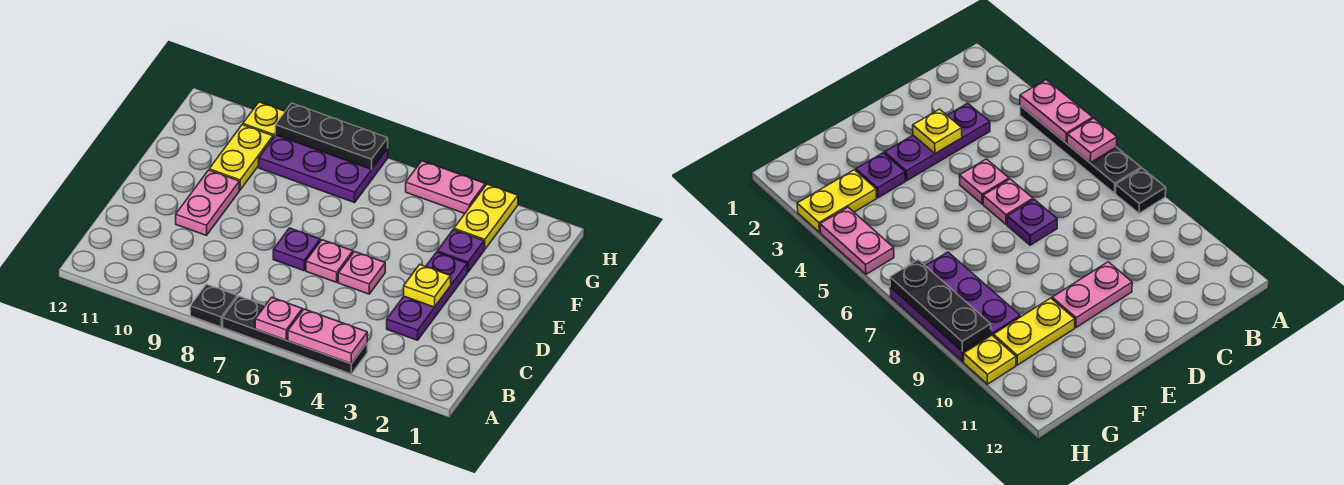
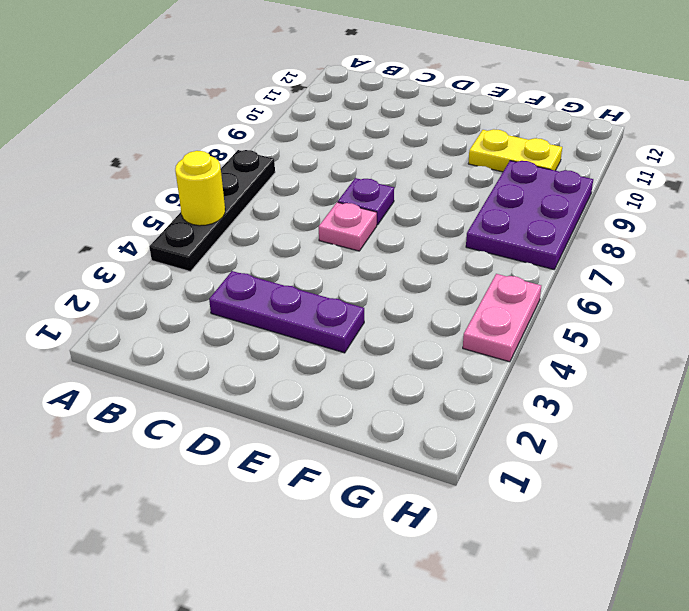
yellow 1x1 round brick [175,151,225,226] -> pink 1x2 plate [288,309,367,364]
none -> black 1x1 plate [190,284,237,327]
none -> pink 1x1 plate [338,252,385,294]
none -> pink 1x2 plate [176,170,239,235]

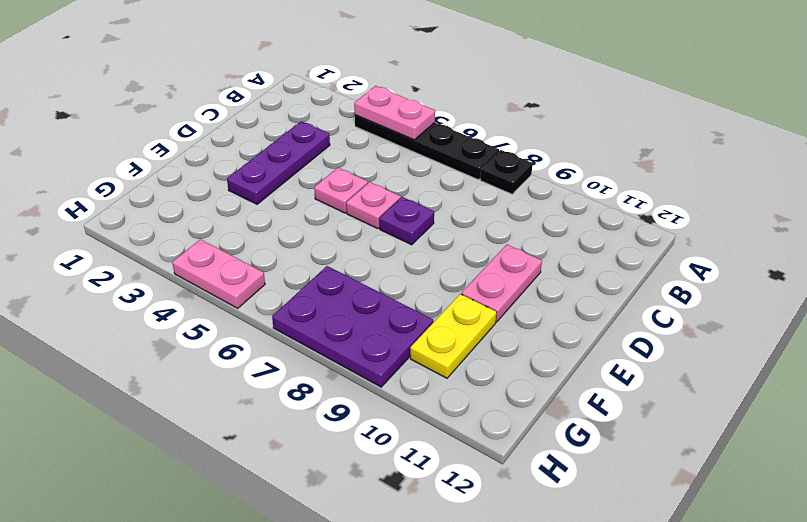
none -> purple 1x1 plate [437,230,484,272]
none -> yellow 1x2 plate [454,184,518,250]
none -> yellow 1x1 plate [243,102,285,138]

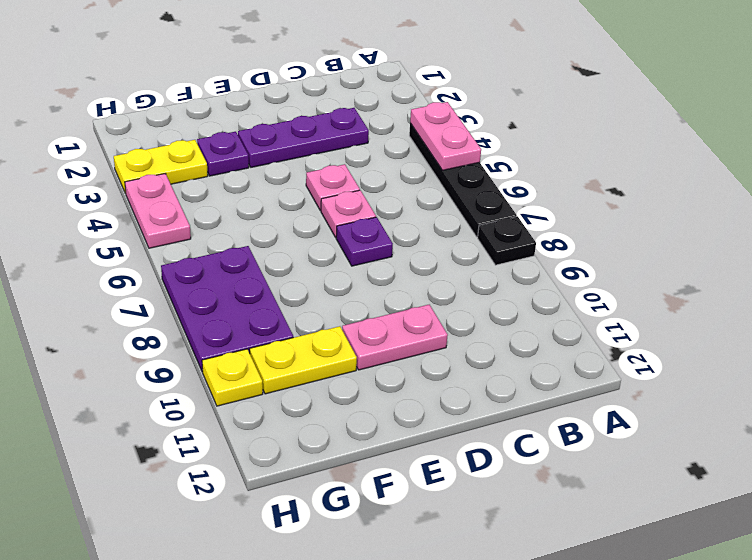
none -> pink 1x1 plate [255,297,302,340]
none -> yellow 1x1 plate [404,264,451,307]
none -> black 1x3 plate [275,103,388,169]

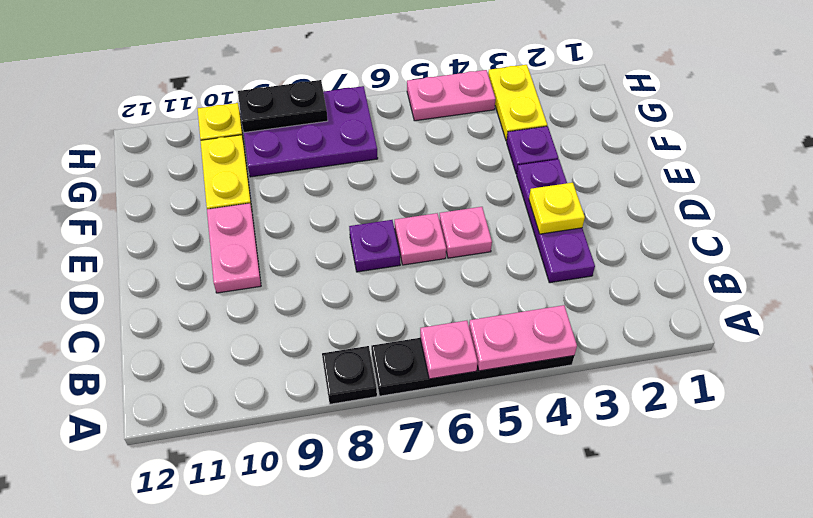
black 1x2 plate [238,80,328,132] -> black 1x3 plate [275,103,388,169]

